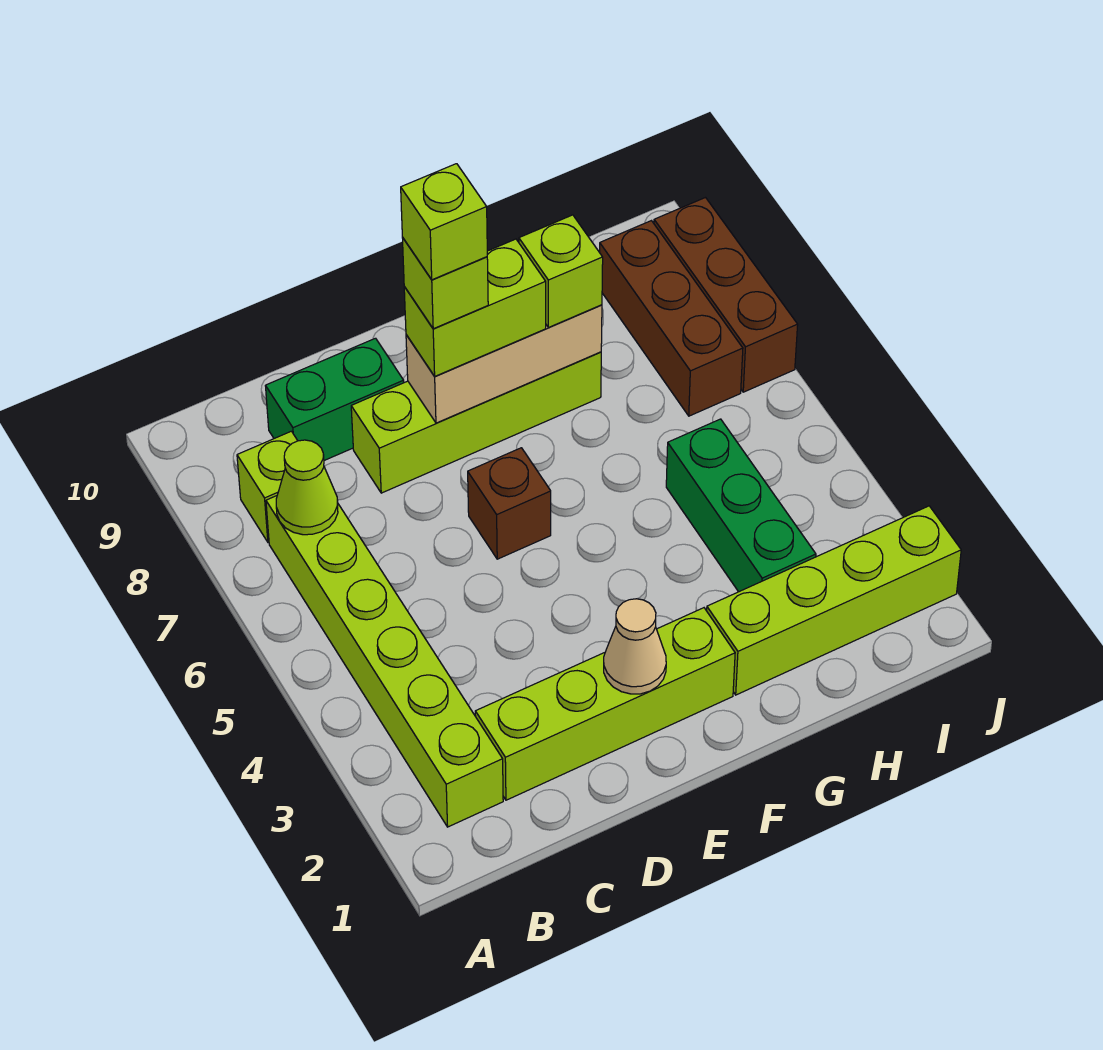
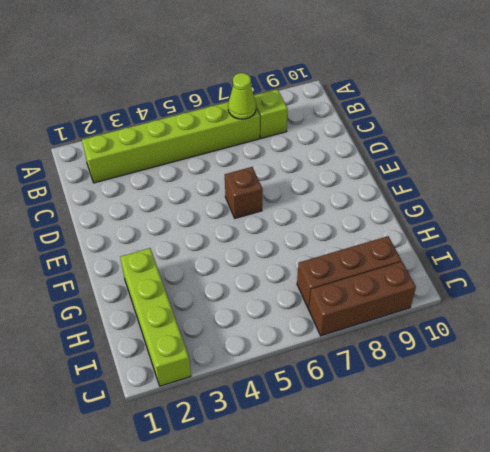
none -> lime 1x4 brick [475,608,735,800]
none -> green 1x2 brick [266,338,404,460]
none -> lime 1x4 brick [351,352,601,493]

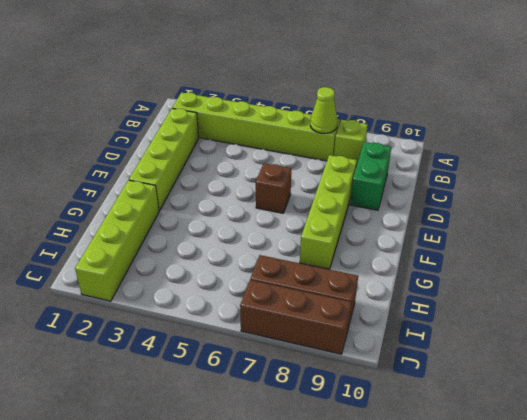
none -> green 1x3 brick [666,419,816,592]
none -> tan 1x1 cone [604,599,666,694]
none -> tan 1x3 brick [406,305,602,423]

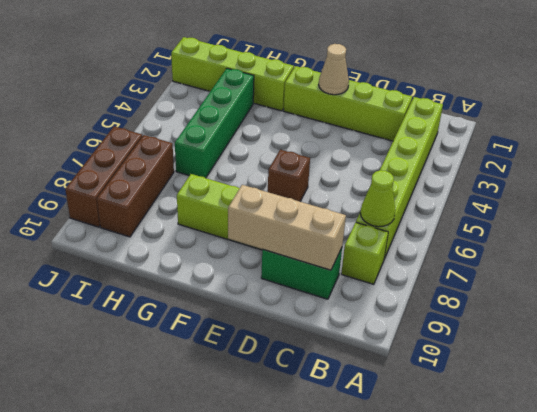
tan 1x3 brick [228,185,346,270] -> tan 1x3 brick moved to [406,305,602,423]
green 1x4 brick [175,68,254,178] -> green 1x3 brick [666,419,816,592]
none -> lime 1x2 brick [404,239,546,376]
none -> lime 1x1 brick [519,215,603,328]
none -> lime 1x1 brick [403,238,488,329]

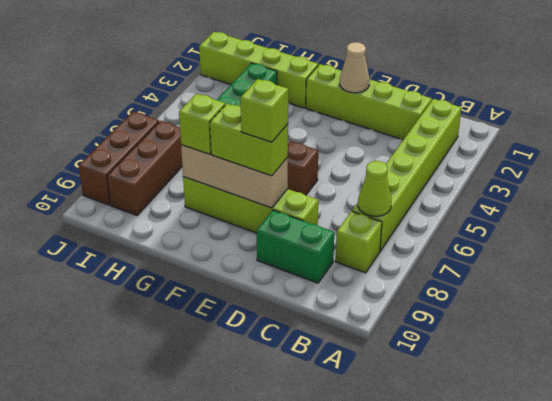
none -> lime 1x1 brick [401,164,487,280]

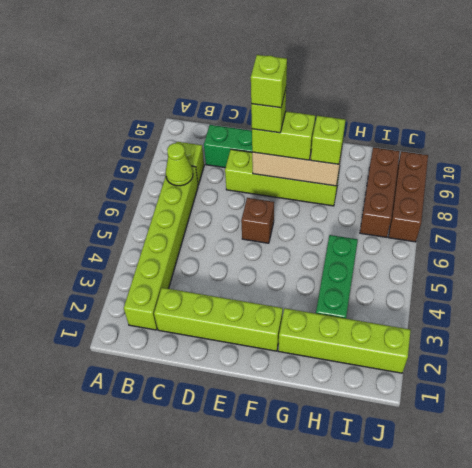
none -> tan 1x1 cone [604,599,666,694]

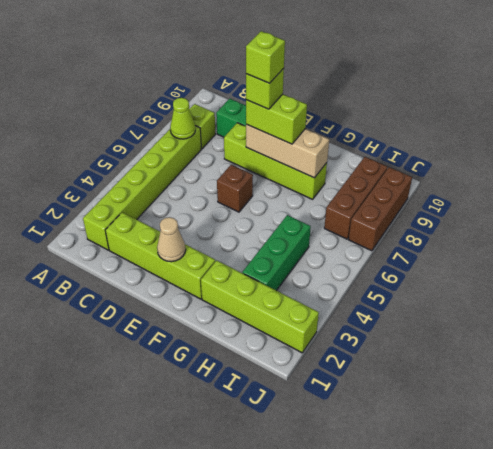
none -> lime 1x1 brick [519,215,603,328]

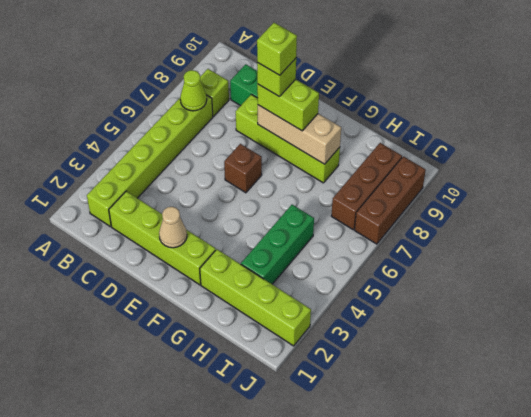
none -> lime 1x1 brick [519,215,603,328]

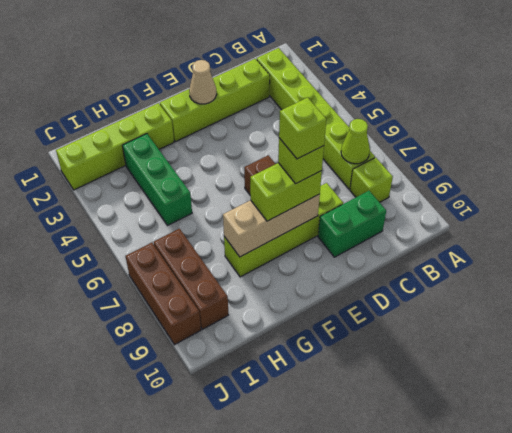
none -> lime 1x1 brick [519,215,603,328]

